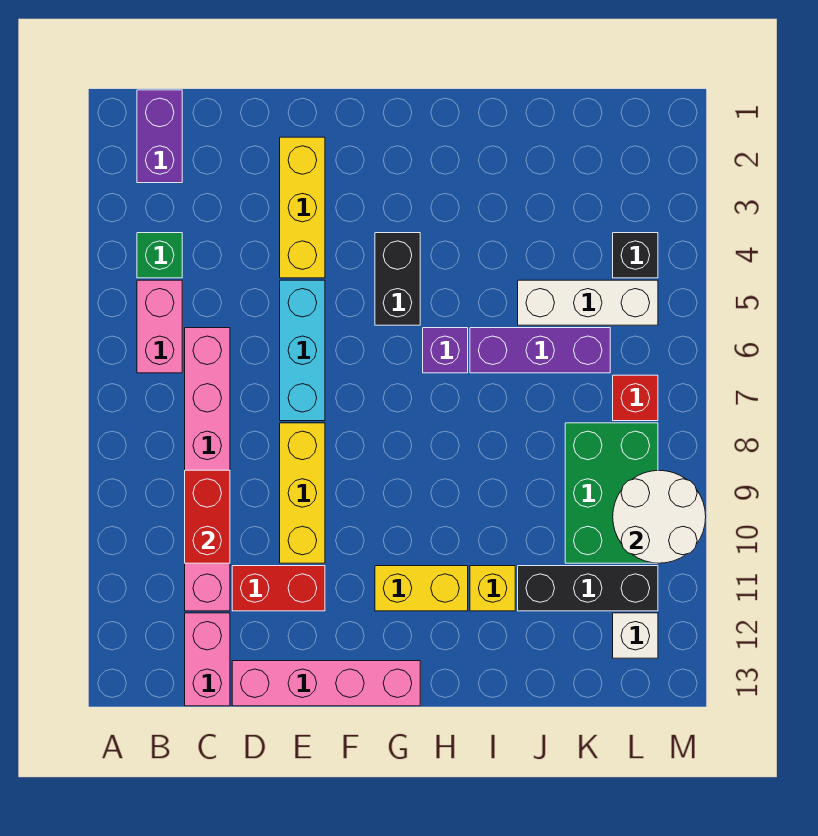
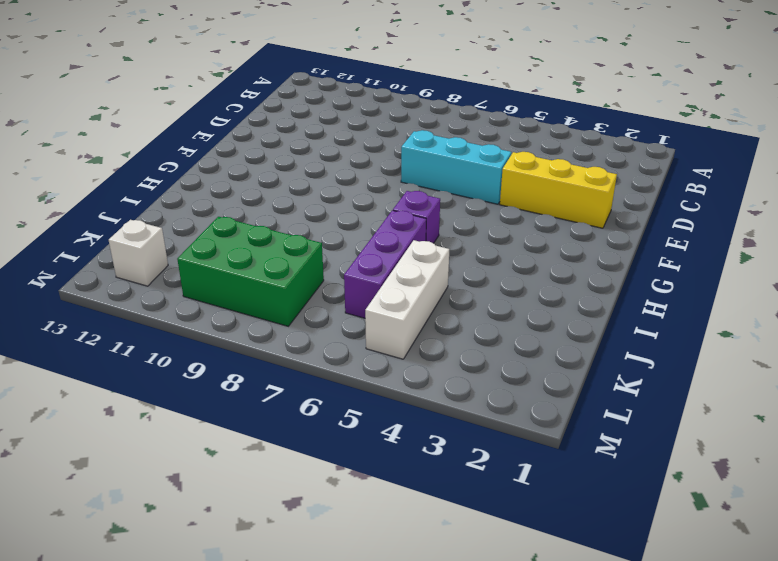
none -> purple 1x2 brick [137,90,182,183]
none -> green 1x1 brick [137,233,182,278]
none -> pink 1x2 brick [137,280,182,373]

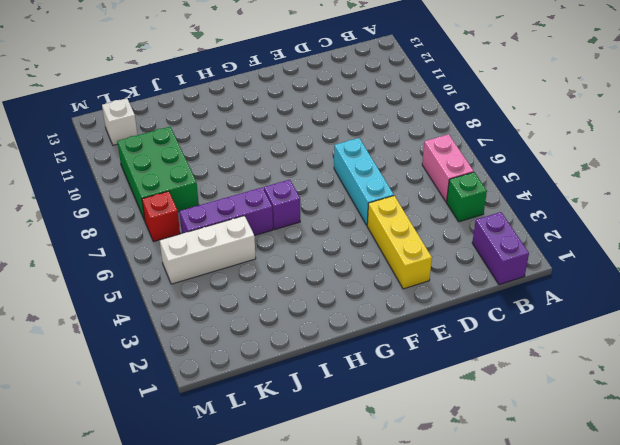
none -> pink 1x6 brick [185,328,230,611]
none -> pink 1x2 brick [185,613,230,706]
none -> red 1x2 brick [232,566,325,611]

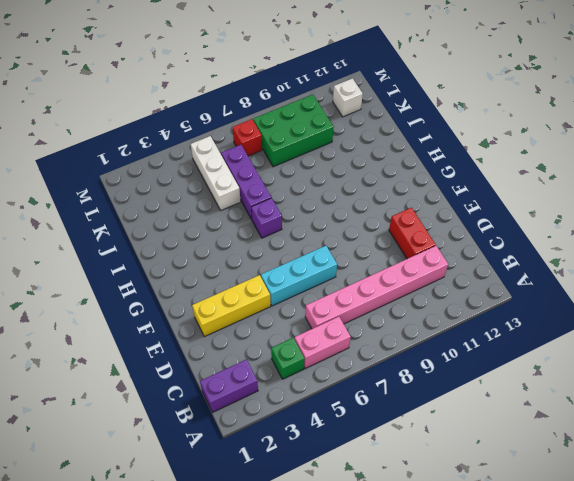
none -> pink 1x2 brick [185,613,230,706]
none -> pink 1x4 brick [232,661,420,706]
none -> yellow 1x3 brick [280,423,325,563]

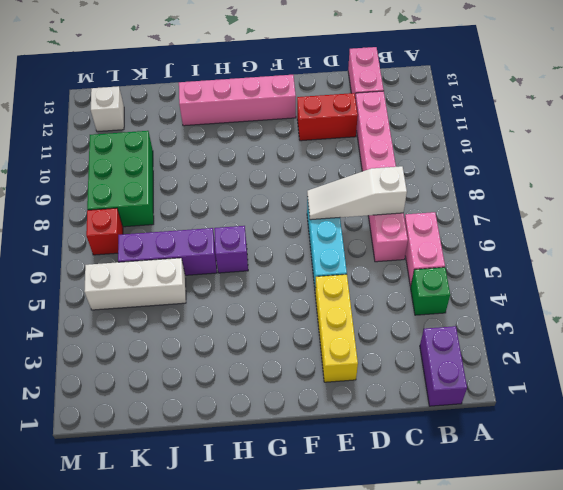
white 1x3 slope [307,166,407,220] -> none
pink 1x4 brick [179,75,296,126] -> pink 1x4 brick moved to [232,661,420,706]
none -> yellow 1x3 brick [280,423,325,563]
none -> black 1x2 brick [375,233,420,325]
none -> yellow 1x2 brick [375,566,468,611]

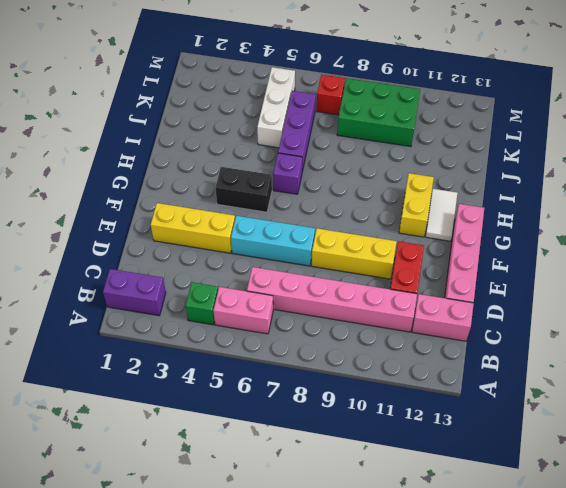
white 1x2 tile [425,189,457,241] -> none
none -> yellow 1x1 brick [470,566,515,611]
none -> black 1x3 brick [518,566,658,611]
none -> black 1x1 brick [613,233,658,278]

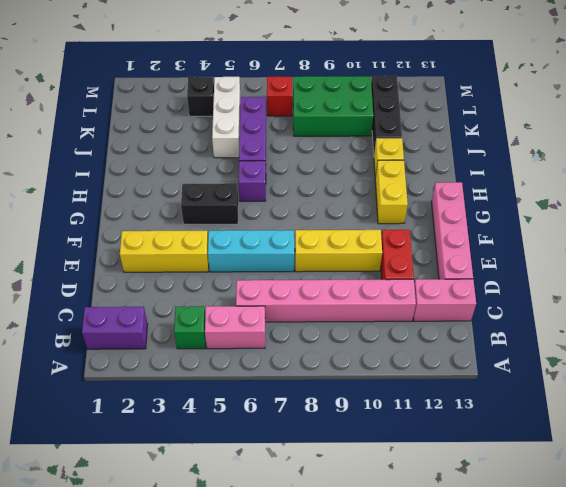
none -> white 1x1 brick [613,613,658,658]
none -> red 1x2 brick [185,470,230,563]
none -> white 2x2 round brick [613,470,706,563]

